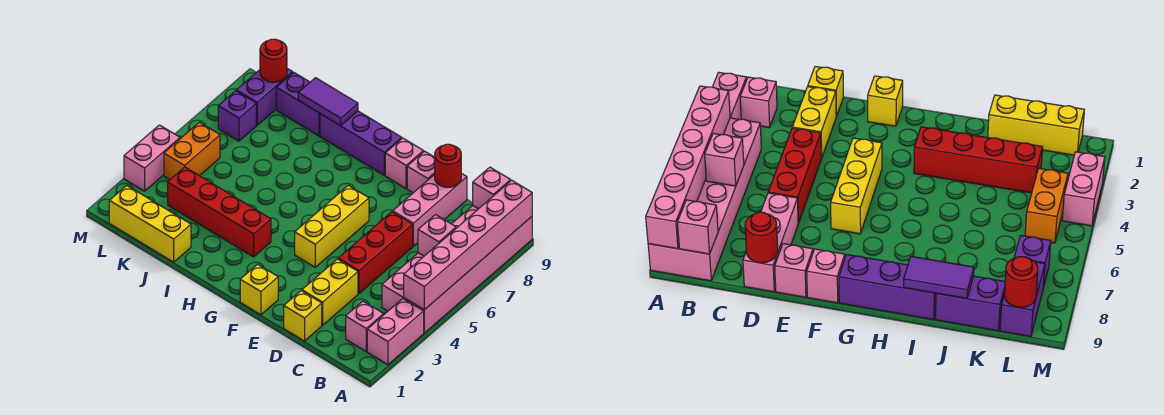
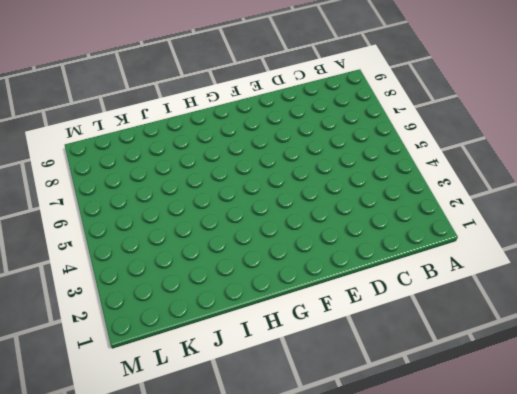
none -> pink 1x2 brick [367,299,424,365]
none -> pink 2x6 brick [382,206,532,333]
none -> pink 1x1 brick [346,301,384,351]

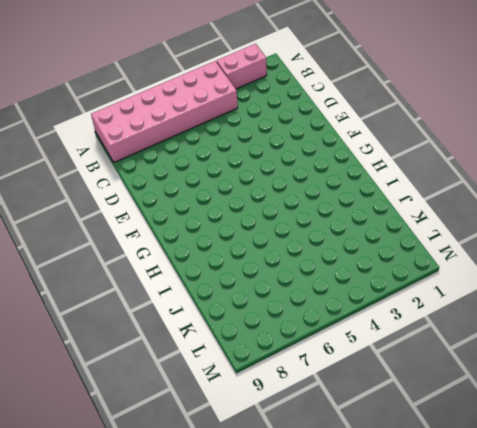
none -> pink 1x1 brick [346,301,384,351]
none -> yellow 1x1 brick [284,291,322,341]
none -> yellow 1x2 brick [302,259,358,325]

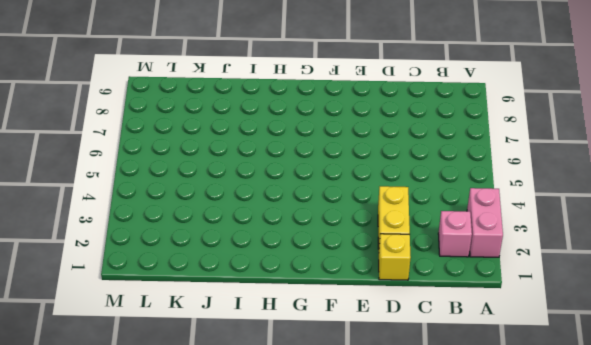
none -> pink 2x6 brick [382,206,532,333]
none -> red 1x3 brick [338,212,413,294]
none -> pink 1x3 brick [393,173,467,246]

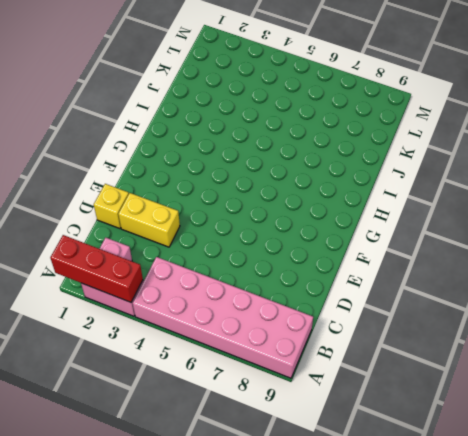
red 1x3 brick [50,235,143,302] -> red 1x3 brick moved to [338,212,413,294]
none -> pink 1x3 brick [393,173,467,246]
none -> pink 1x1 brick [407,151,435,193]
none -> yellow 1x1 brick [240,264,278,315]

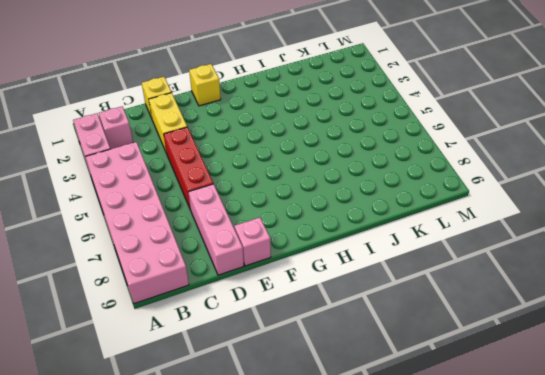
none -> yellow 1x3 brick [295,185,369,267]
none -> pink 1x1 brick [385,138,423,188]
none -> purple 1x3 brick [320,111,402,175]

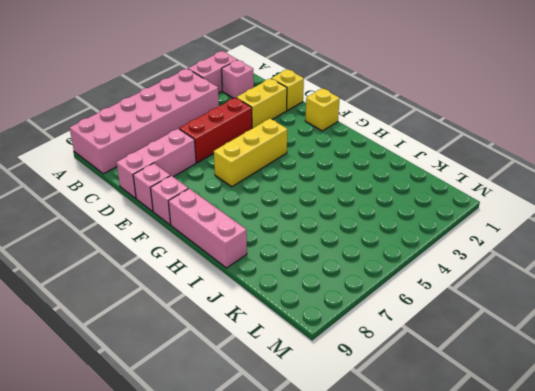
pink 1x3 brick [168,189,247,268] -> purple 1x3 brick [320,111,402,175]
none -> red 1x4 brick [168,167,271,257]
none -> yellow 1x3 brick [109,186,191,262]
none -> purple 1x2 brick [276,72,320,136]

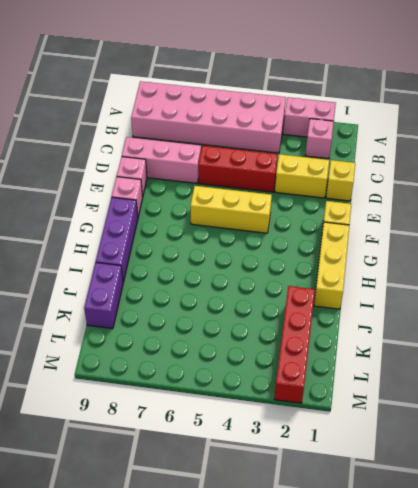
yellow 1x3 brick [314,222,349,309] -> yellow 1x3 brick moved to [109,186,191,262]
red 1x4 brick [274,286,315,403] -> red 1x4 brick moved to [168,167,271,257]
none -> orange 1x2 brick [164,122,220,180]
none -> purple 1x1 brick [218,91,256,141]
none -> purple 1x2 brick [236,69,293,125]

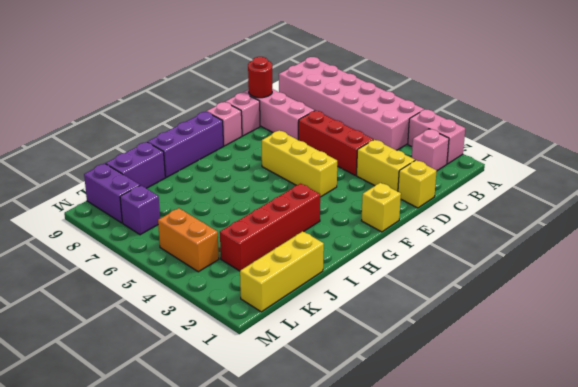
none -> pink 1x2 brick [124,125,180,191]
none -> pink 1x6 brick [404,180,532,310]
none -> pink 1x1 brick [418,215,456,256]

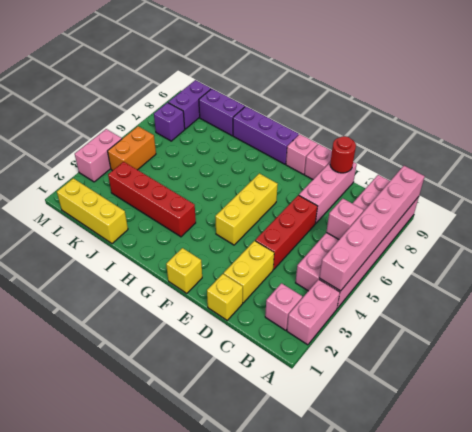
none -> pink 1x1 brick [473,167,511,209]
none -> purple 1x2 tile [298,78,358,126]
none -> red 1x1 round brick [260,39,287,82]

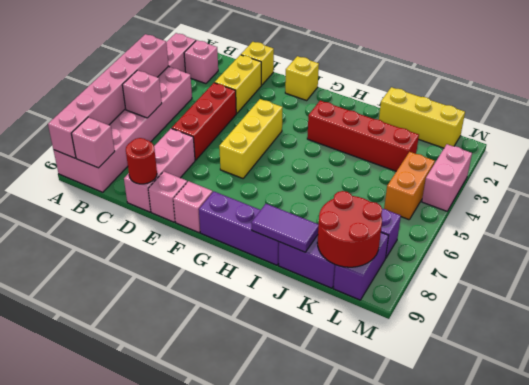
red 2x2 round brick [317,191,382,267] -> red 1x1 round brick [260,39,287,82]

